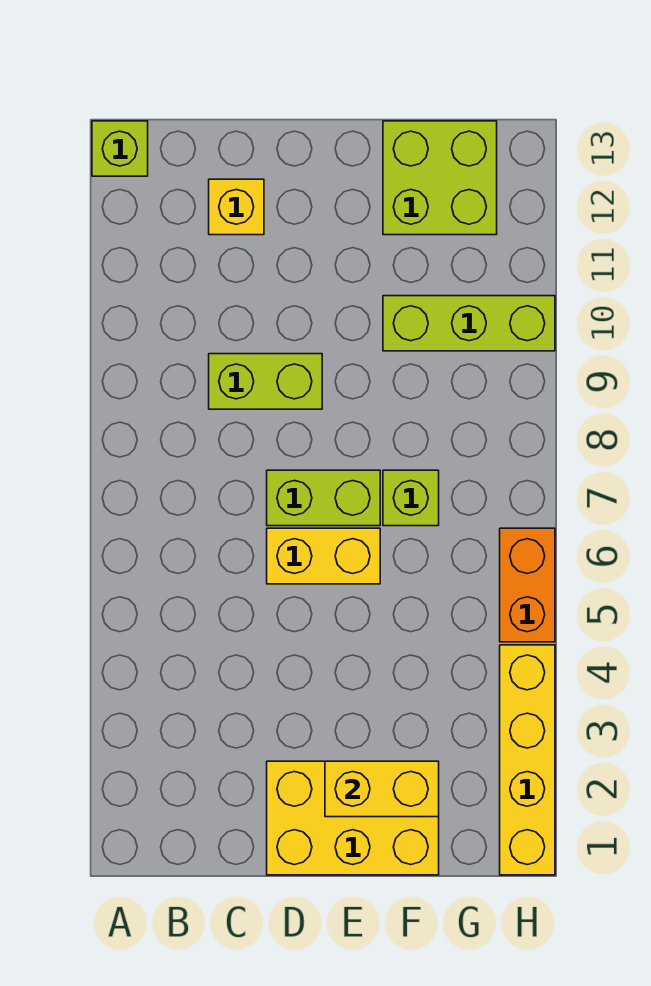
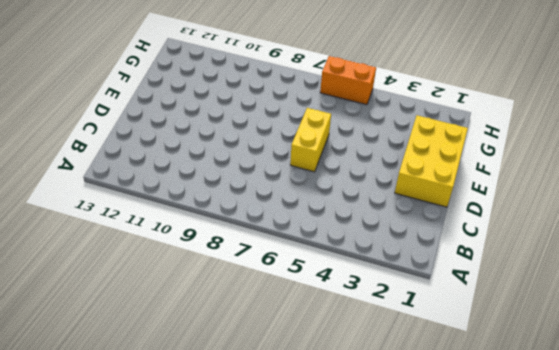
none -> lime 1x1 brick [92,121,148,176]
none -> lime 1x2 brick [209,354,322,409]
none -> yellow 1x1 brick [209,179,264,235]

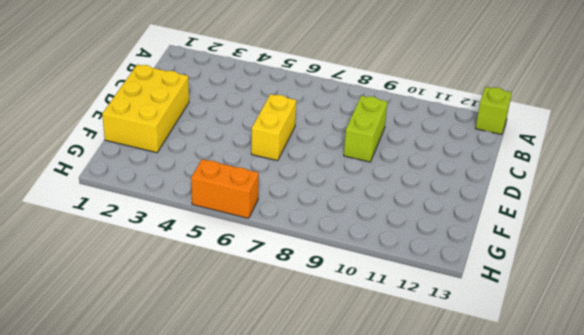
none -> yellow 1x1 brick [209,179,264,235]
none -> lime 1x2 brick [267,470,380,526]
none -> lime 1x1 brick [383,470,439,526]

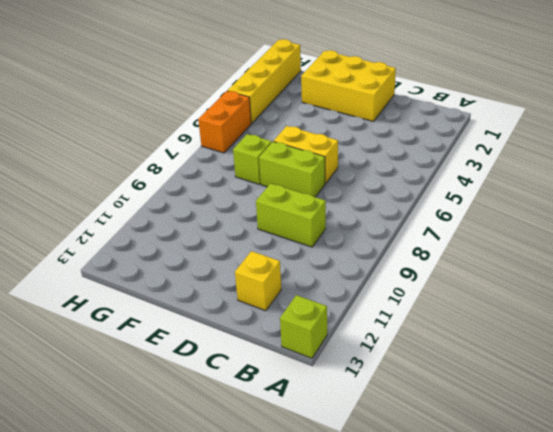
none -> lime 1x3 brick [383,296,555,351]
none -> lime 2x2 brick [383,121,497,235]
none -> yellow 1x2 brick [325,761,439,817]

